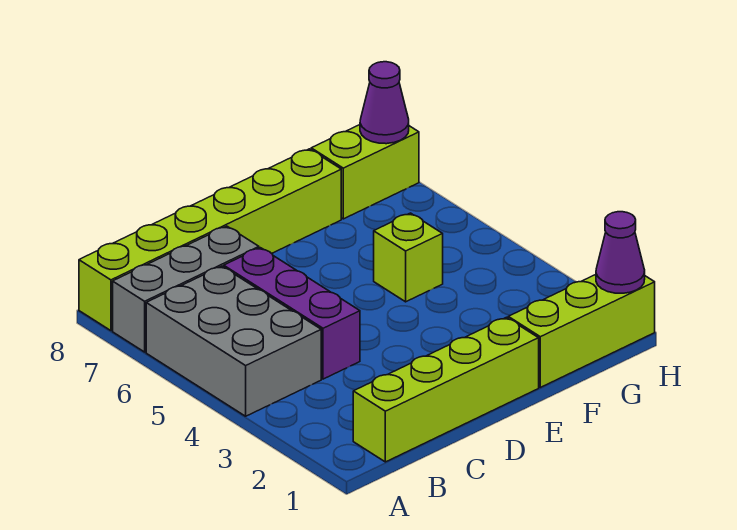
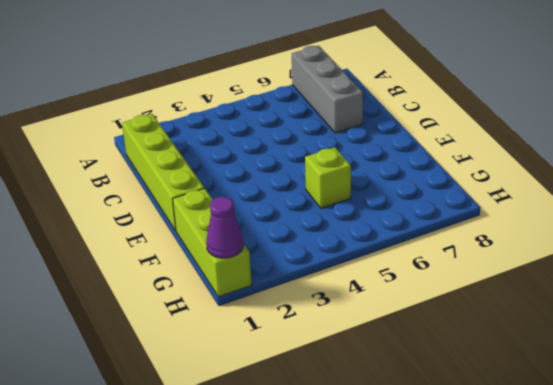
none -> grey 2x3 brick [146,266,321,416]
none -> lime 1x6 brick [79,149,341,331]

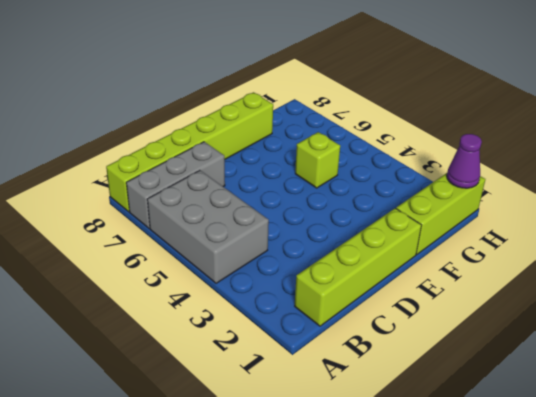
none -> purple 1x3 brick [224,248,360,379]
none -> lime 1x2 brick [311,125,419,219]

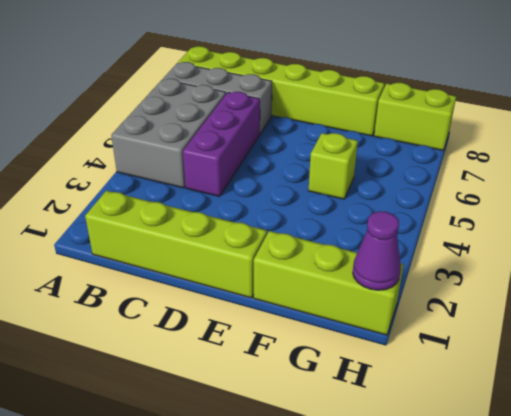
none -> purple 1x1 cone [360,62,409,144]

